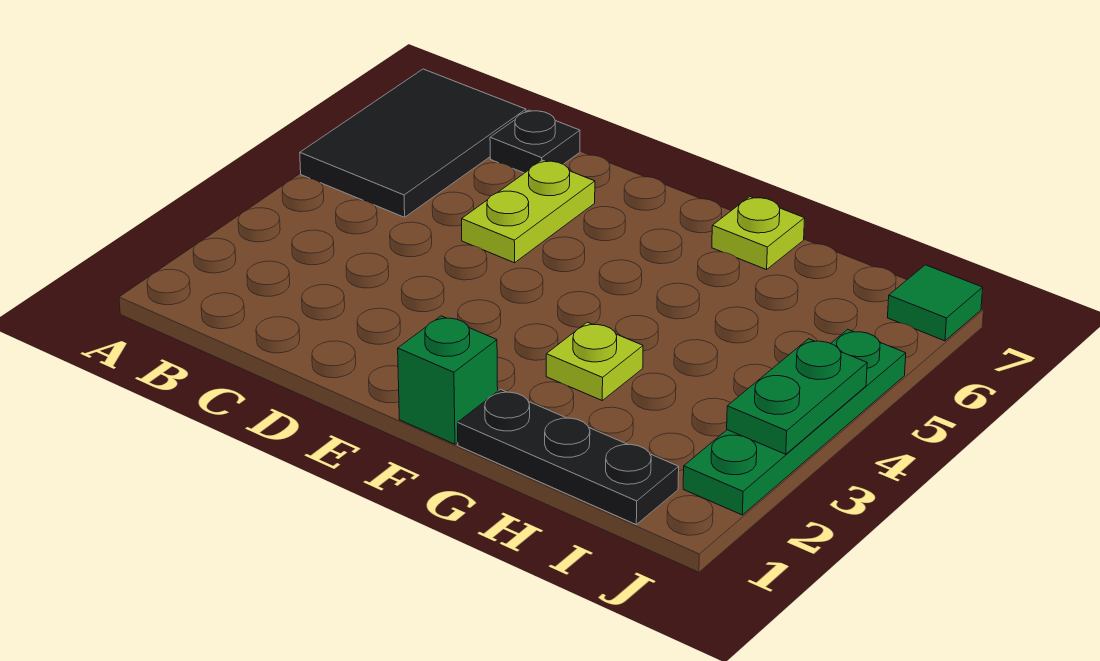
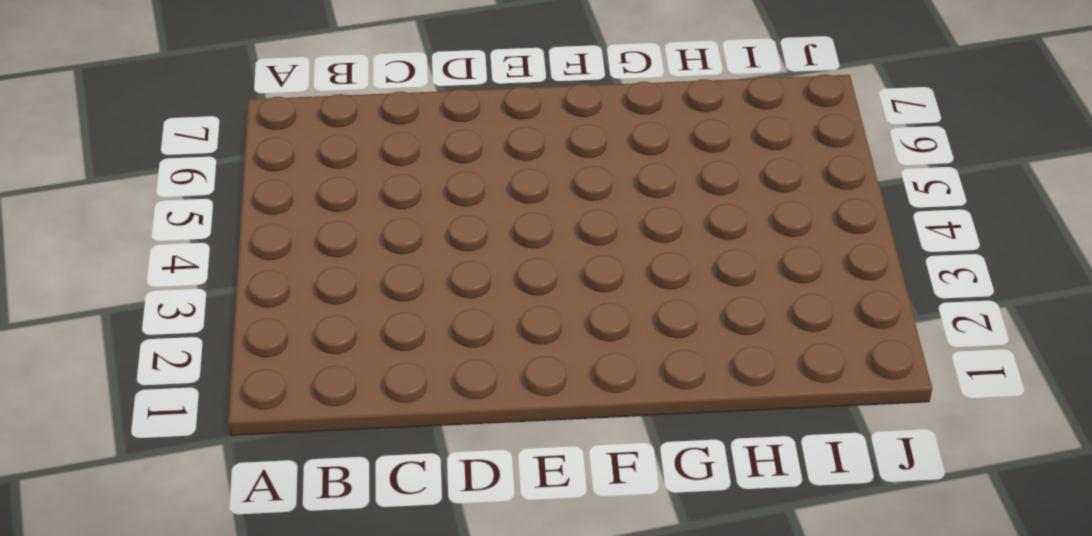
none -> black 2x3 tile [300,69,526,217]
none -> black 1x1 plate [490,110,580,173]

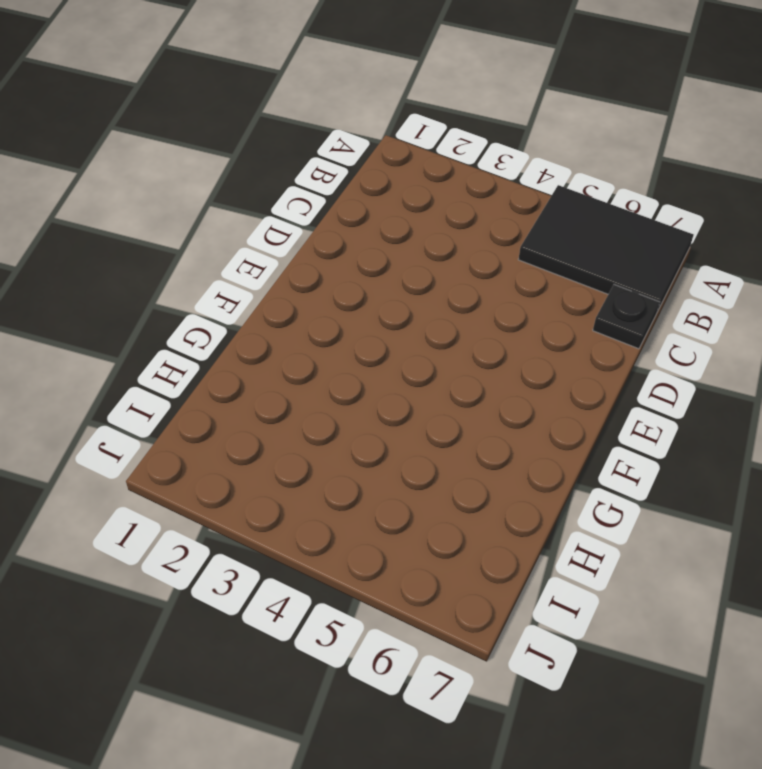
none -> lime 1x2 plate [462,160,595,263]
none -> green 1x1 brick [398,316,498,444]

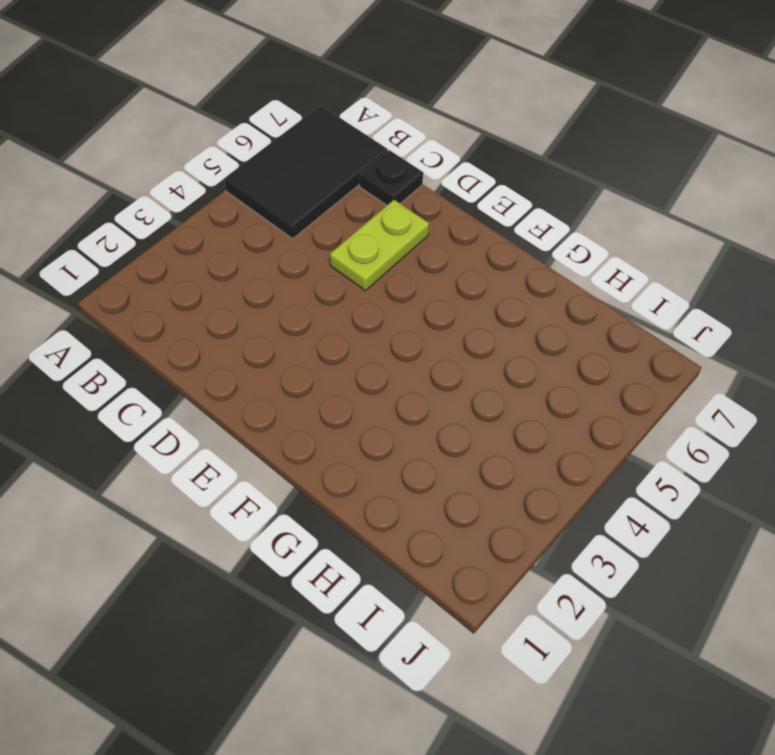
none -> green 1x1 brick [398,316,498,444]
none -> black 1x3 plate [458,389,679,524]

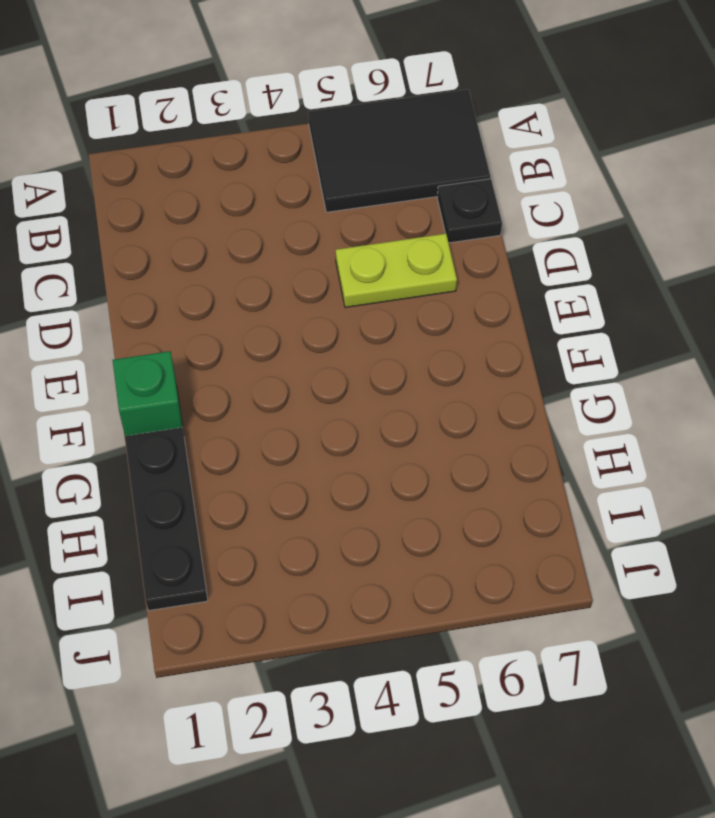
none -> lime 1x1 plate [546,322,643,400]
none -> lime 1x1 plate [712,197,805,270]

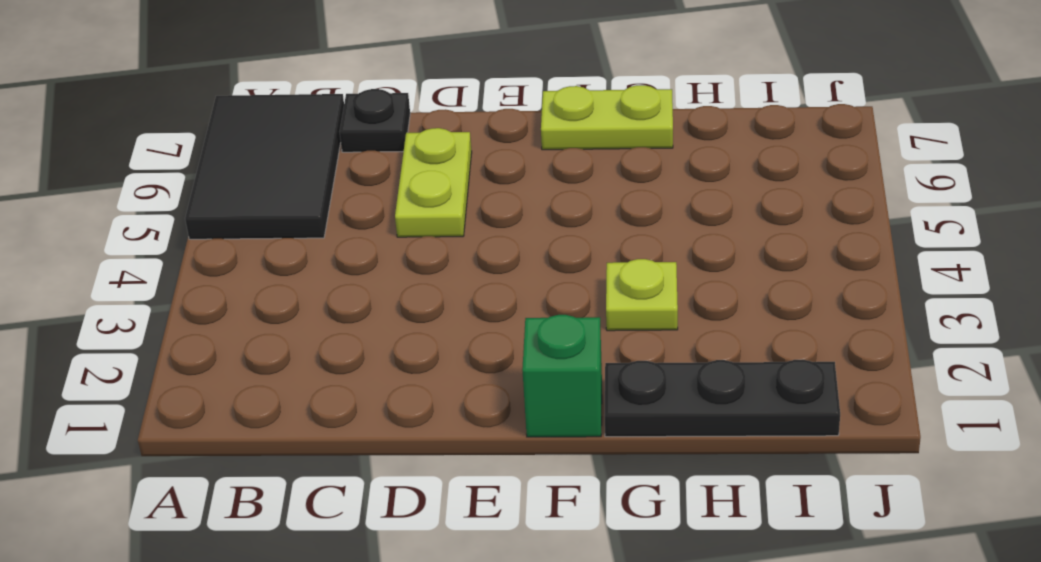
lime 1x2 plate [541,85,673,150] -> lime 1x1 plate [712,197,805,270]
none -> green 1x4 plate [683,329,906,515]
none -> green 1x1 tile [888,265,983,341]

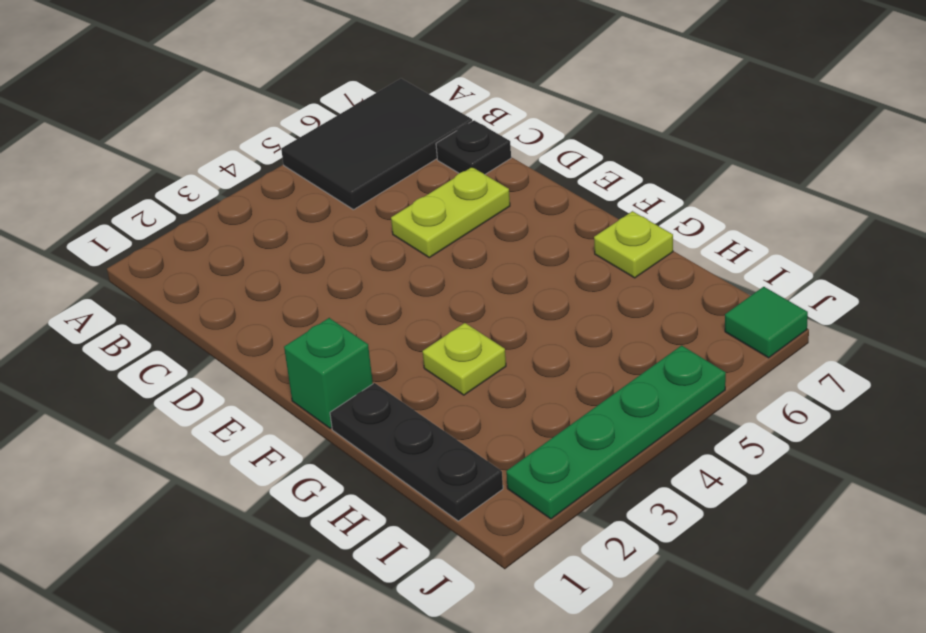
none -> green 1x2 plate [727,339,867,454]

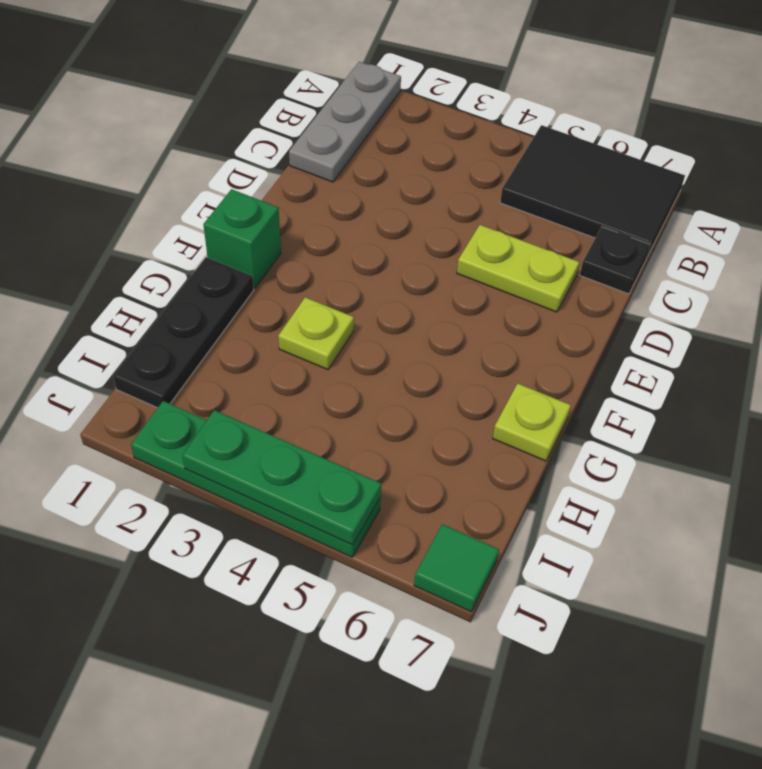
grey 1x3 plate [289,62,401,182] -> none
green 1x3 plate [182,410,381,545] -> green 1x2 plate [727,339,867,454]

